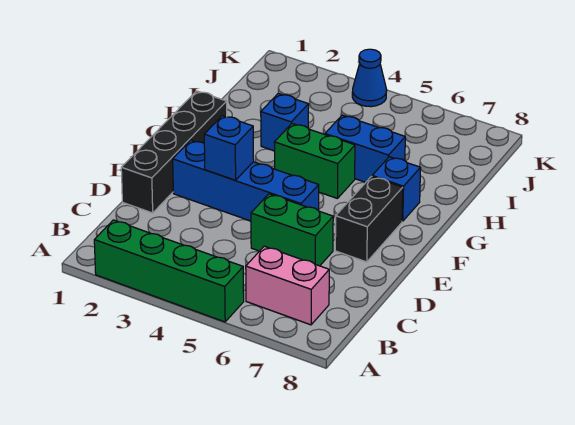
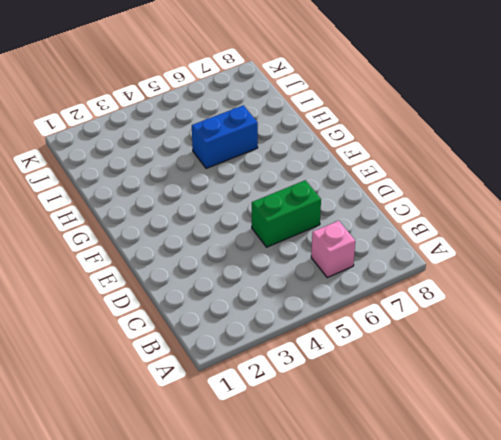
pink 1x1 brick [311,221,355,277] -> pink 1x2 brick [246,246,329,325]
none -> green 1x4 brick [94,220,244,322]
none -> black 1x4 brick [121,91,227,213]
none -> blue 1x4 brick [173,140,319,221]

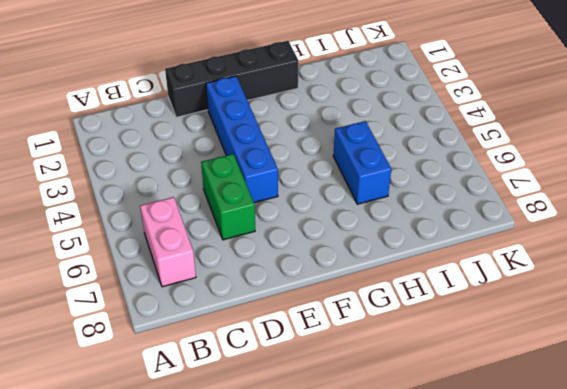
none -> green 1x4 brick [94,220,244,322]
none -> black 1x2 brick [335,177,403,262]
none -> green 1x2 brick [274,124,355,199]

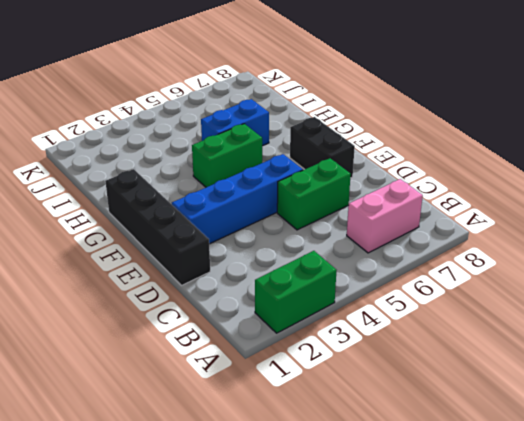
green 1x2 brick [255,251,337,333] -> green 1x4 brick [94,220,244,322]
none -> blue 1x1 brick [372,157,421,221]
none -> blue 1x1 brick [261,94,309,151]
none -> blue 1x1 cone [352,49,387,107]

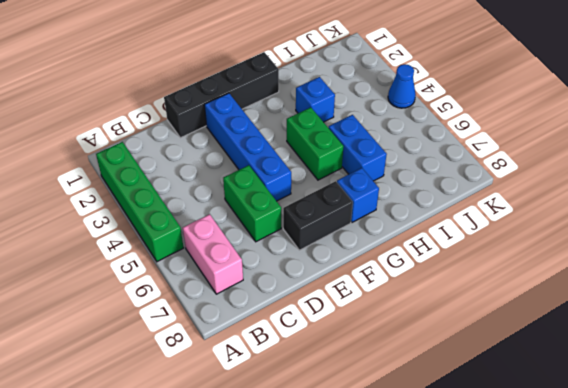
none -> blue 1x1 brick [204,116,254,180]

